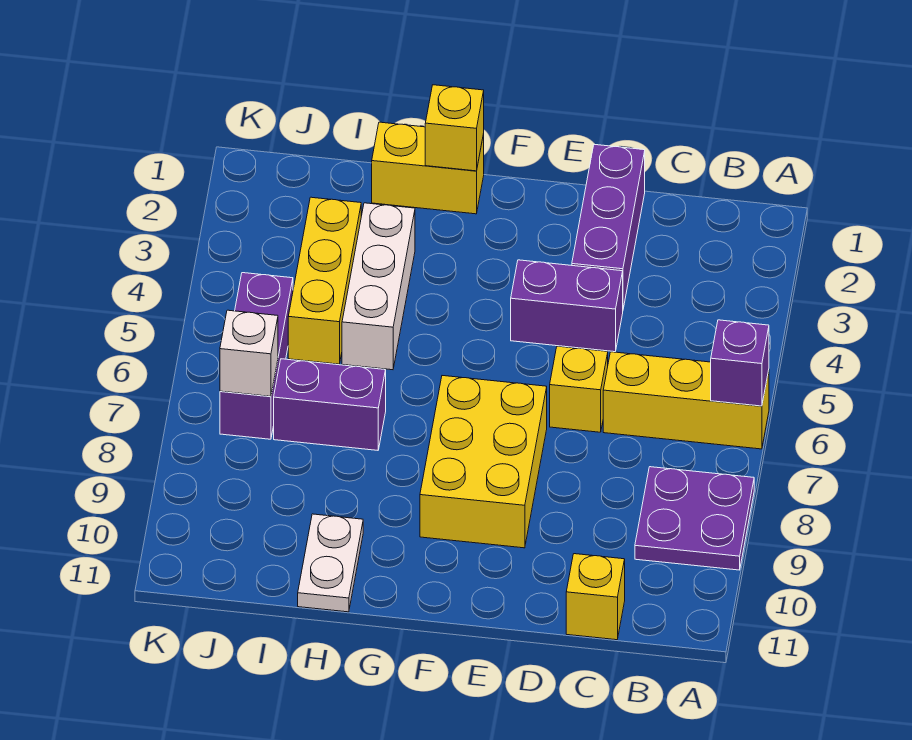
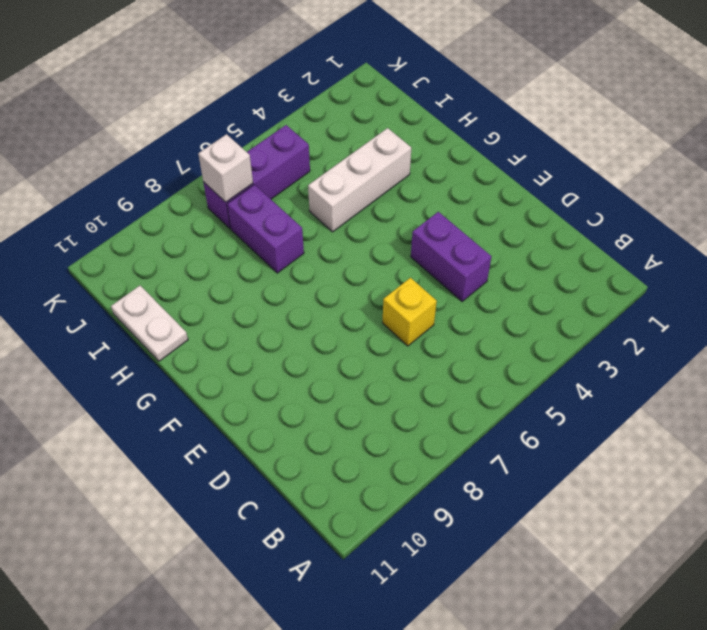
white 1x2 plate [111,286,188,361] -> white 1x2 plate turned to [298,514,363,612]
none -> yellow 1x3 brick [603,352,769,449]
none -> purple 2x2 plate [635,467,754,570]
none -> yellow 1x1 brick [566,554,625,640]

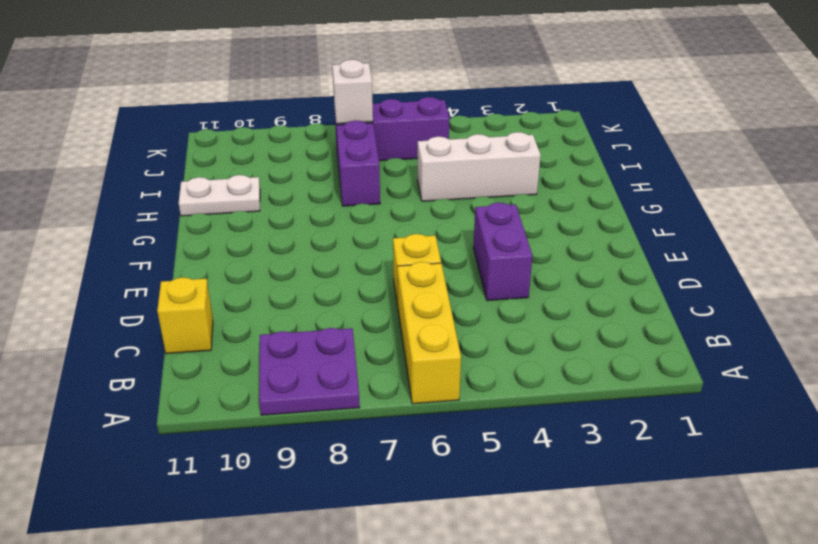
none -> purple 1x3 brick [572,144,645,309]
none -> yellow 2x3 brick [420,376,547,548]
none -> yellow 1x2 brick [372,122,484,214]

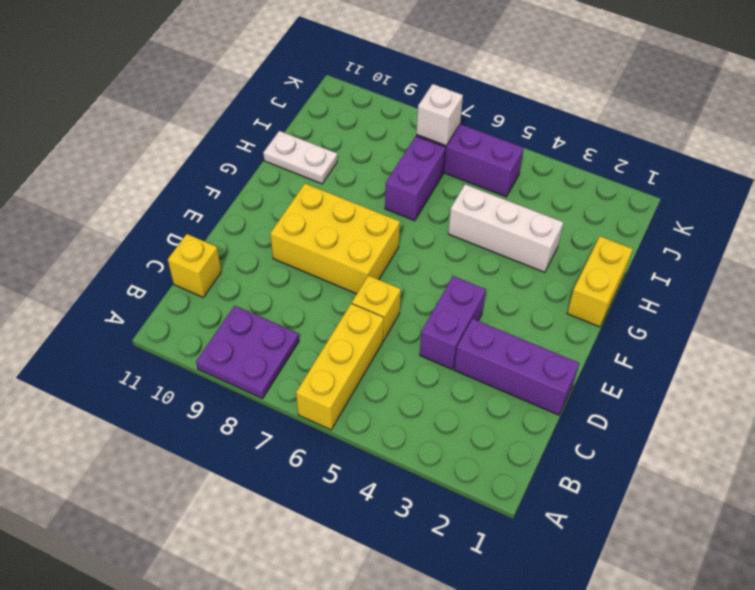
none -> yellow 1x3 brick [288,197,361,364]
none -> purple 1x1 brick [711,320,769,406]
none -> yellow 1x1 brick [425,85,484,171]

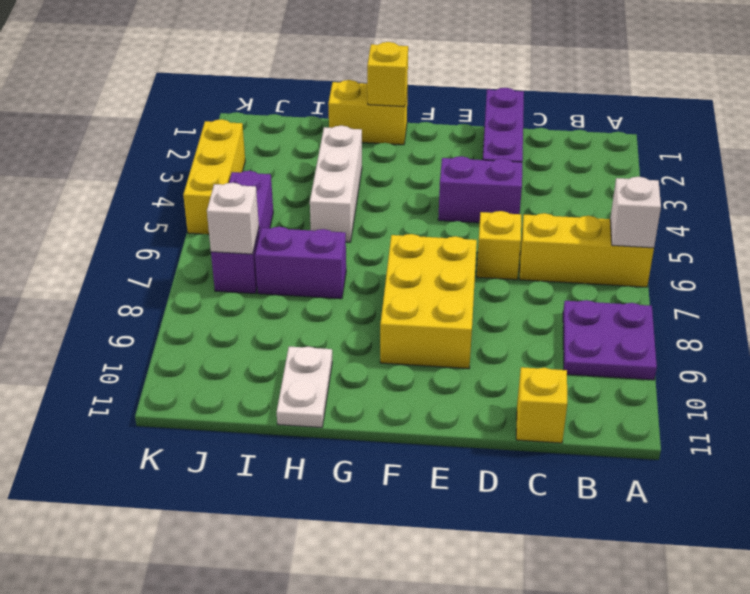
white 1x1 brick [610,177,661,248] -> purple 1x1 brick [711,320,769,406]
yellow 1x3 brick [183,119,245,234] -> yellow 1x3 brick moved to [288,197,361,364]

